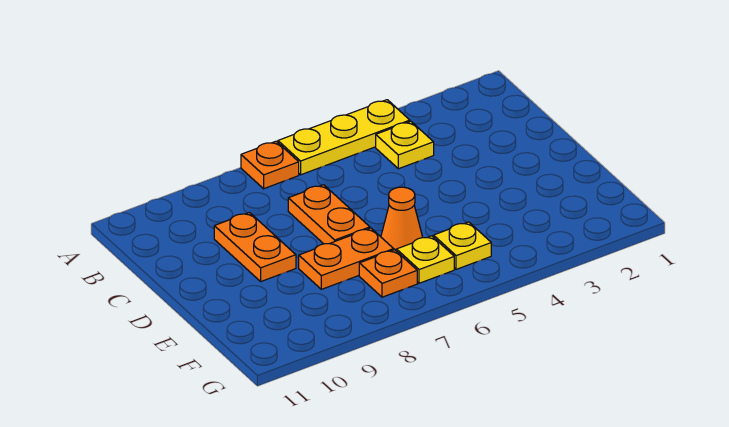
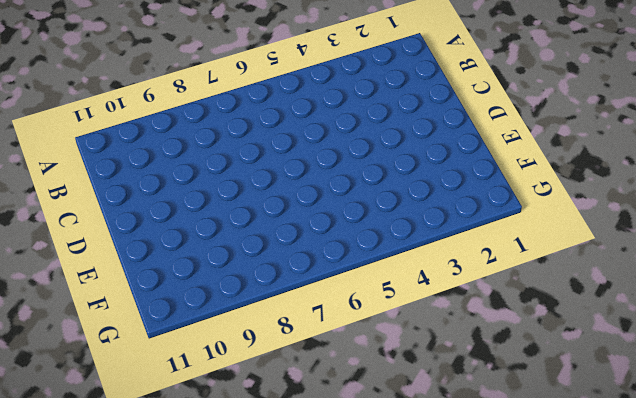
none -> yellow 1x3 plate [278,100,410,175]
none -> orange 1x1 plate [241,141,299,189]

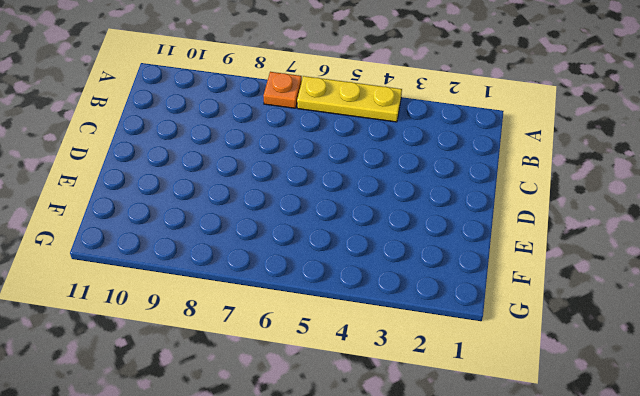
none -> yellow 1x1 plate [376,121,434,169]
none -> orange 1x2 plate [288,185,370,244]

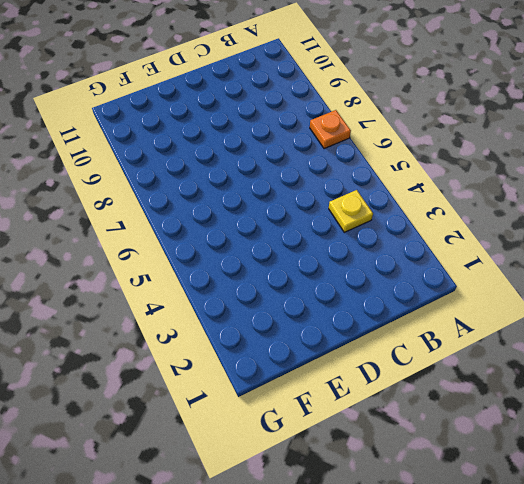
none -> yellow 1x3 plate [278,100,410,175]
none -> orange 1x2 plate [288,185,370,244]

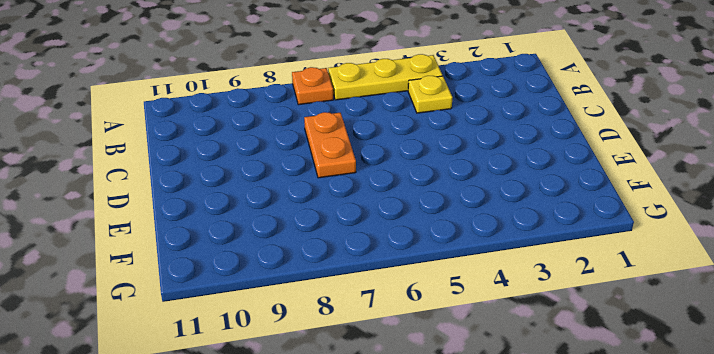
none -> orange 1x2 plate [214,213,296,281]
none -> orange 1x1 cone [381,187,422,251]

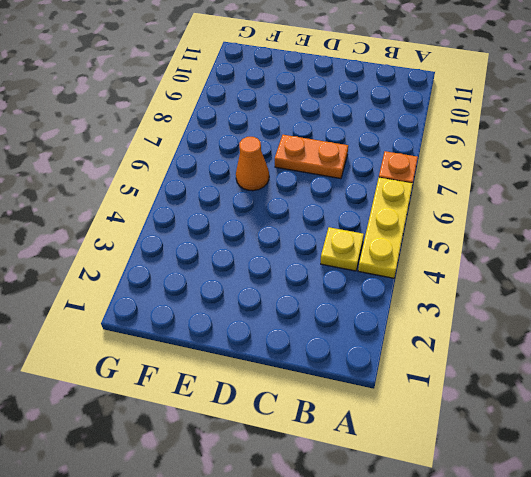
none -> orange 1x2 plate [214,213,296,281]
none -> orange 1x2 plate [299,228,394,289]

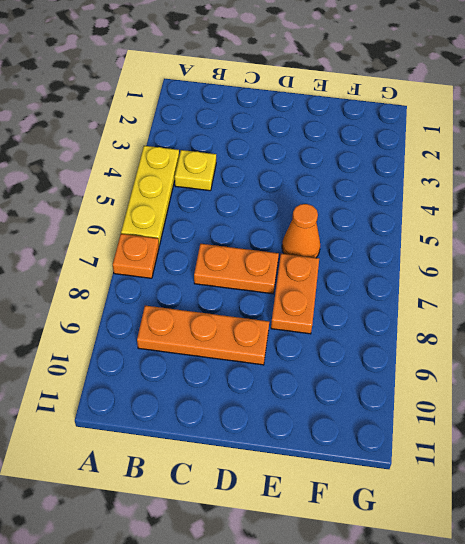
orange 1x3 plate [137,306,269,365] -> orange 1x2 plate [214,213,296,281]
none -> yellow 1x1 plate [434,222,491,269]
none -> yellow 1x1 plate [397,236,454,283]

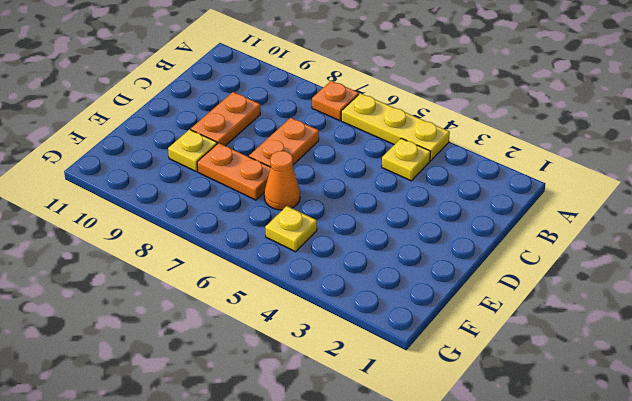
yellow 1x1 plate [168,130,217,171] -> yellow 1x1 plate moved to [397,236,454,283]
none -> orange 1x1 plate [359,250,417,297]

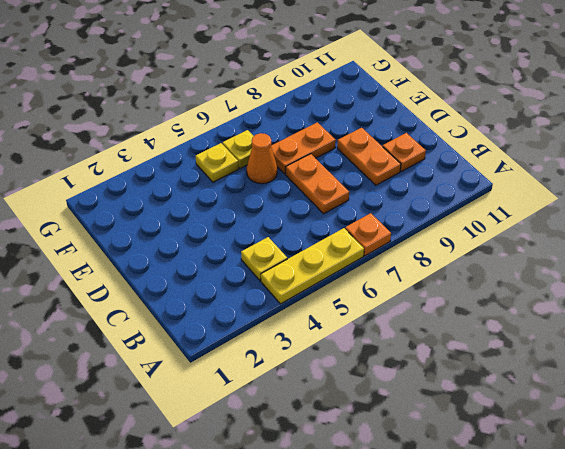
orange 1x1 plate [383,133,426,171] -> orange 1x1 plate moved to [359,250,417,297]

